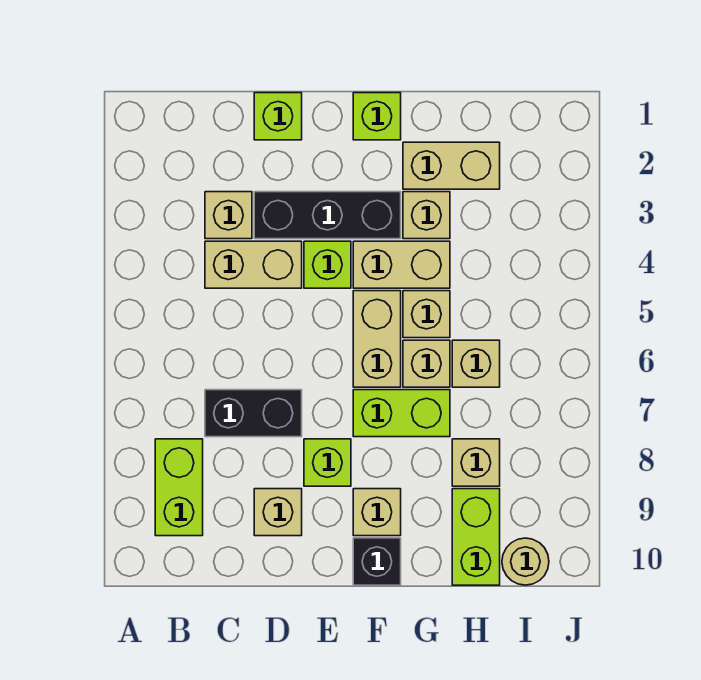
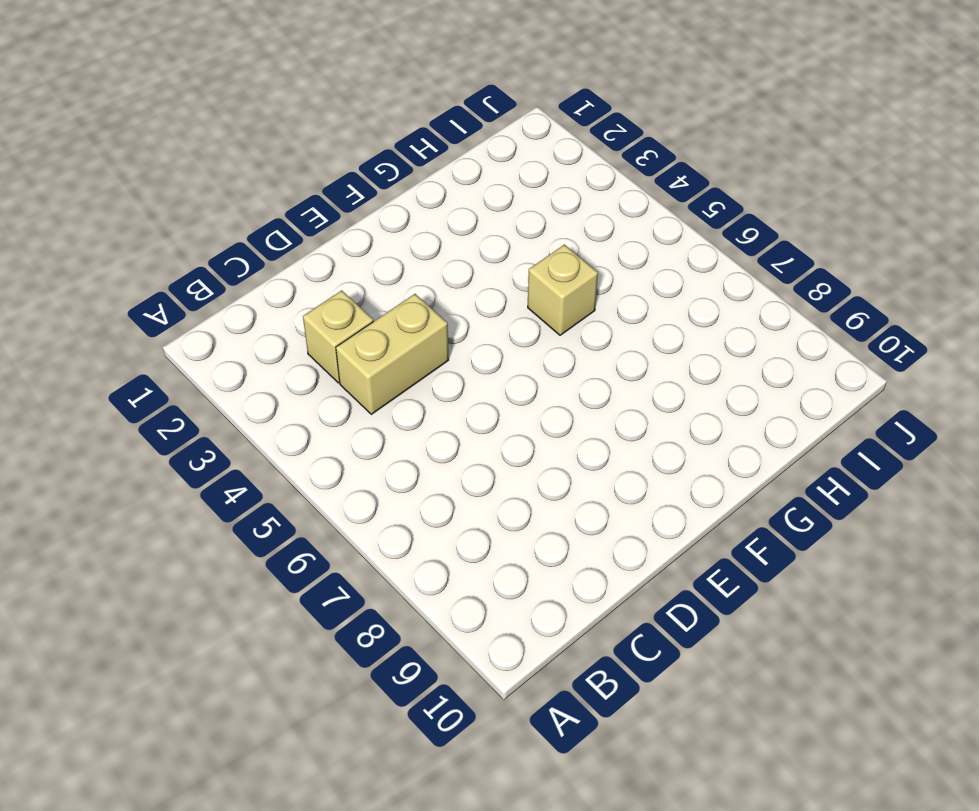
none -> lime 1x2 brick [155,439,203,536]
none -> black 1x2 brick [205,390,302,437]
none -> lime 1x1 brick [254,93,302,140]

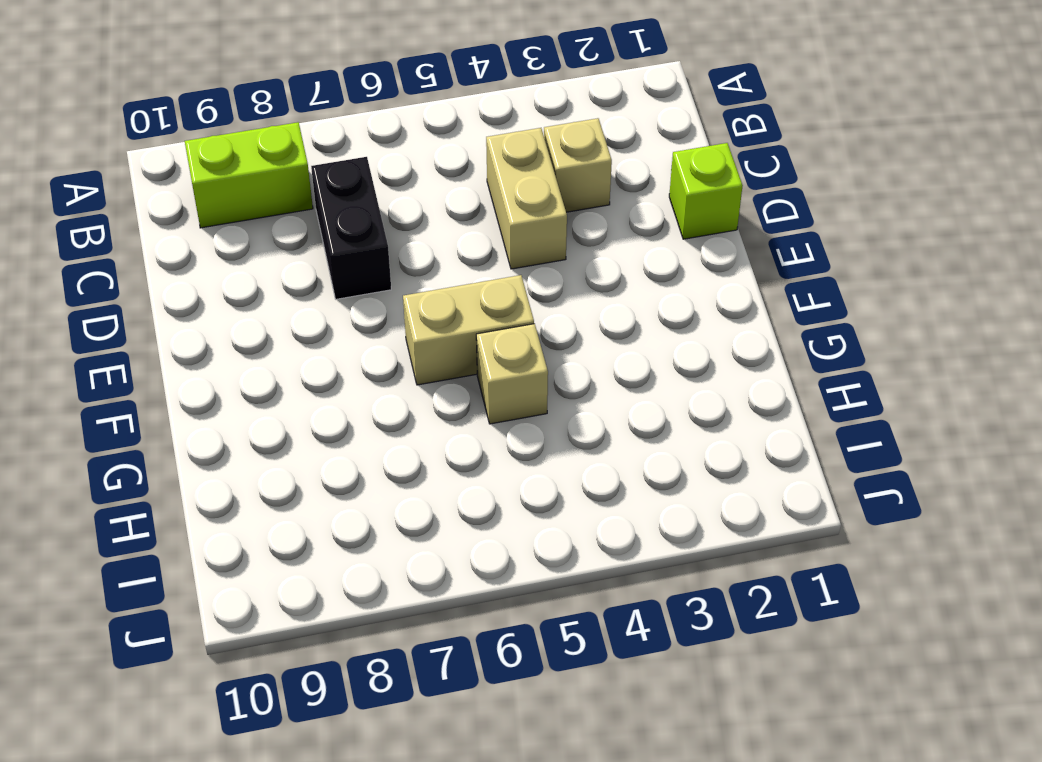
none -> black 1x3 brick [254,192,401,239]
none -> tan 1x1 brick [254,489,302,536]
none -> lime 1x1 brick [304,241,351,288]

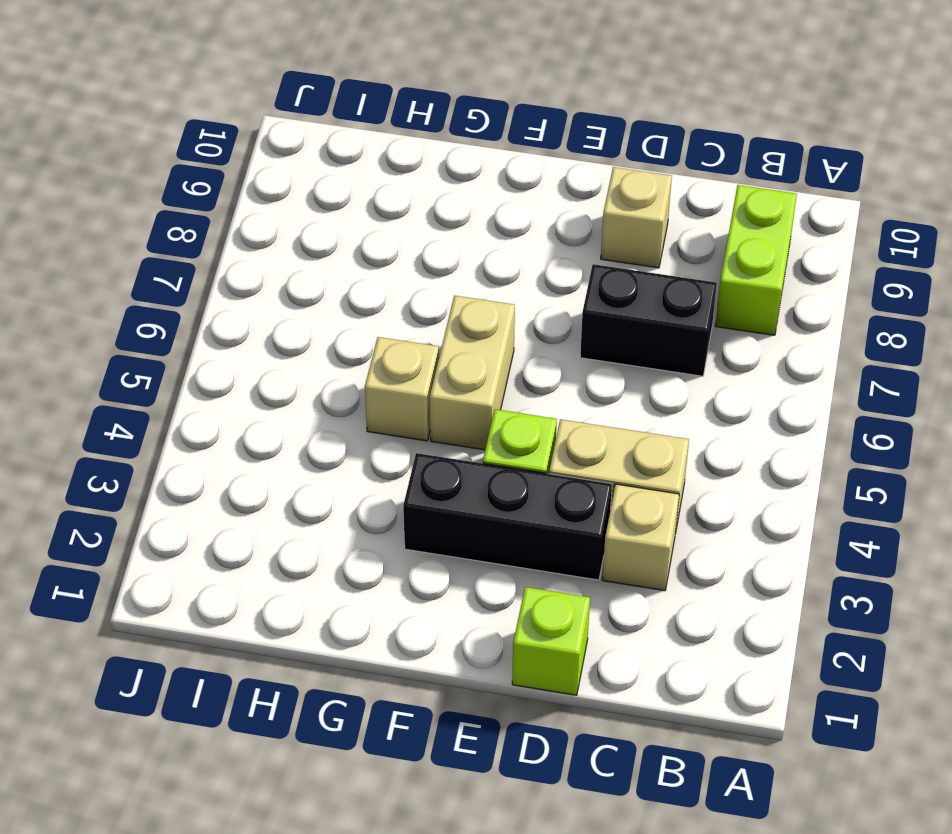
none -> lime 1x1 brick [304,439,351,486]
none -> lime 1x1 brick [353,93,401,140]
none -> tan 1x2 brick [353,241,450,288]

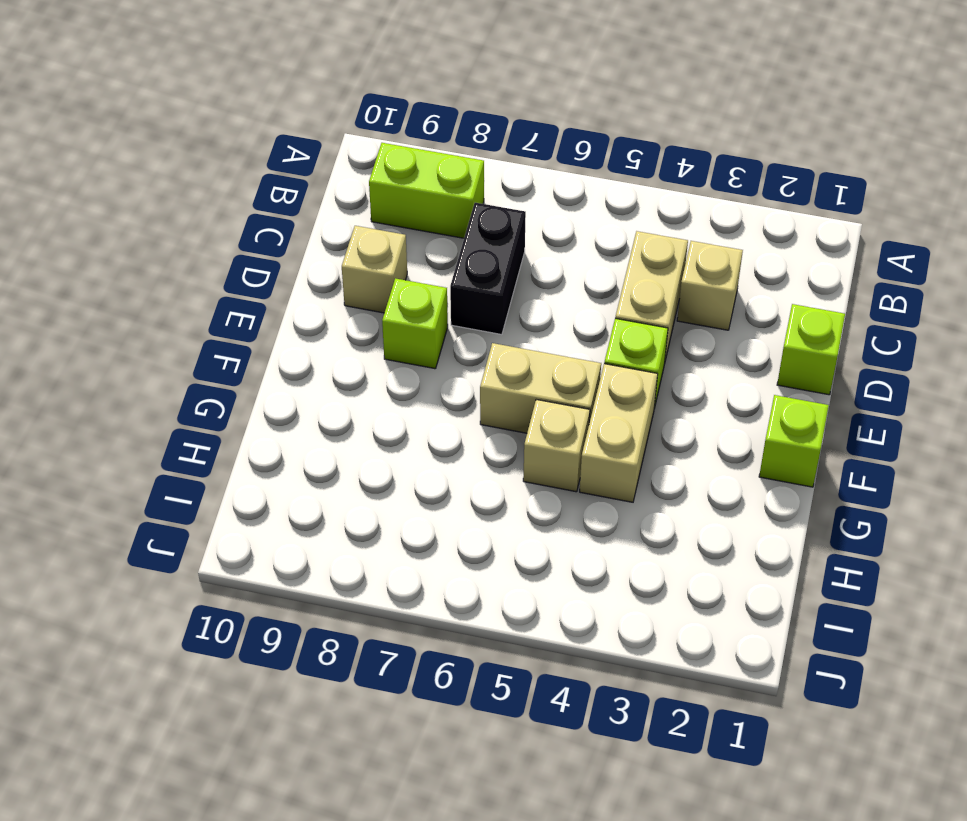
none -> black 1x3 brick [254,192,401,239]
none -> lime 1x2 brick [353,390,450,437]
none -> tan 1x1 brick [353,489,401,536]

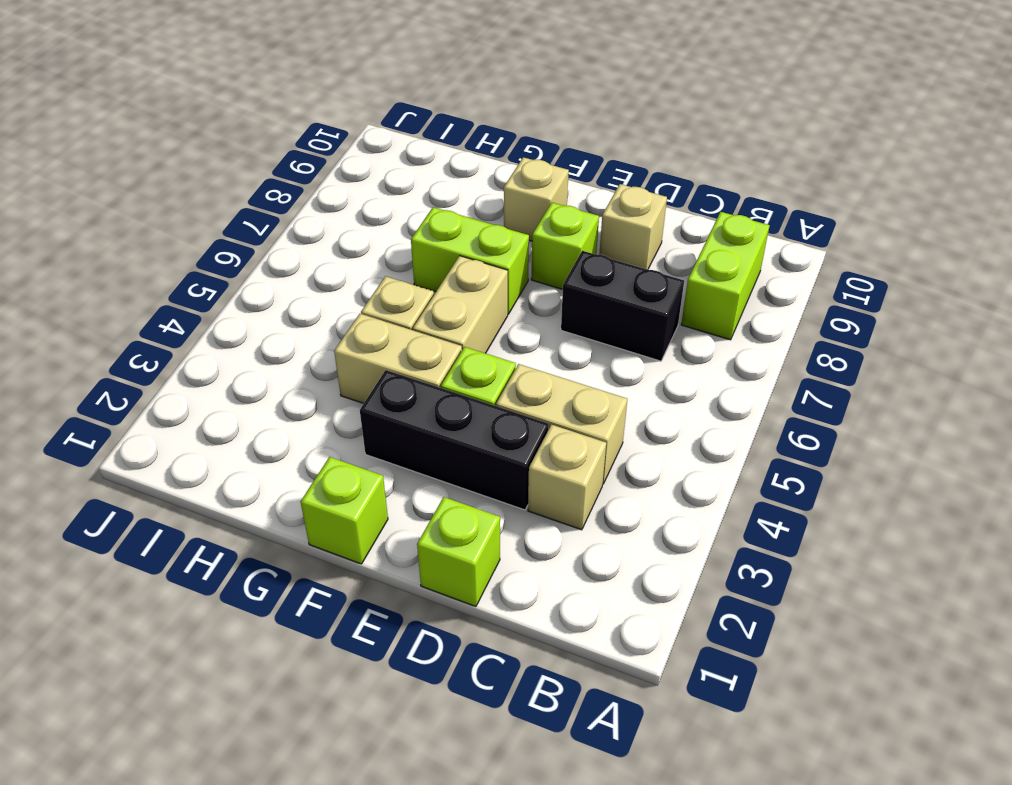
none -> black 1x1 brick [353,538,401,585]
none -> tan 1x2 brick [403,142,500,189]
none -> tan 1x1 brick [403,192,450,239]

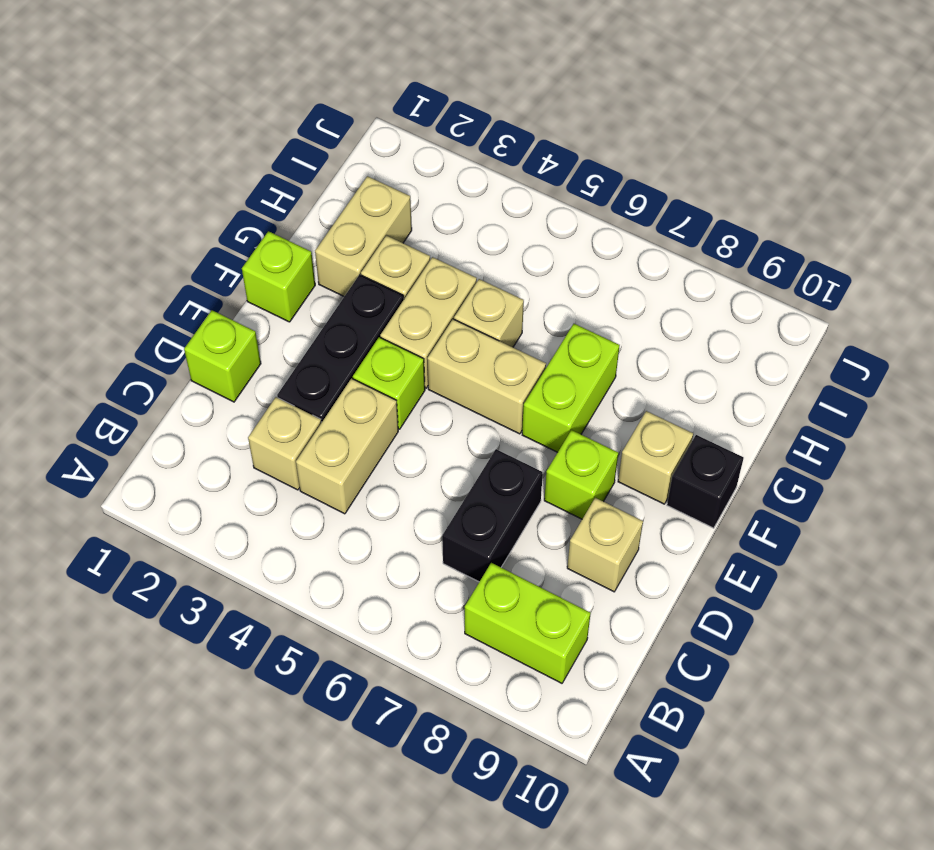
none -> tan 1x1 brick [403,340,450,387]
none -> tan 1x1 brick [452,340,500,387]
none -> tan 1x1 brick [452,439,500,486]

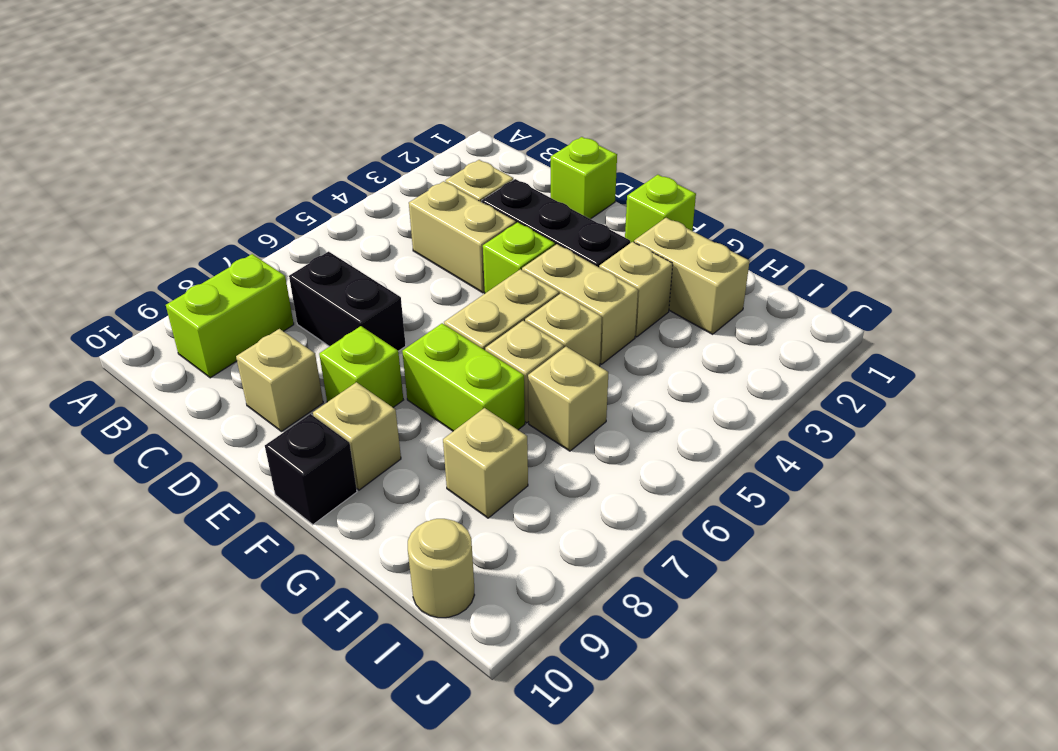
none -> lime 1x2 brick [452,489,500,585]

